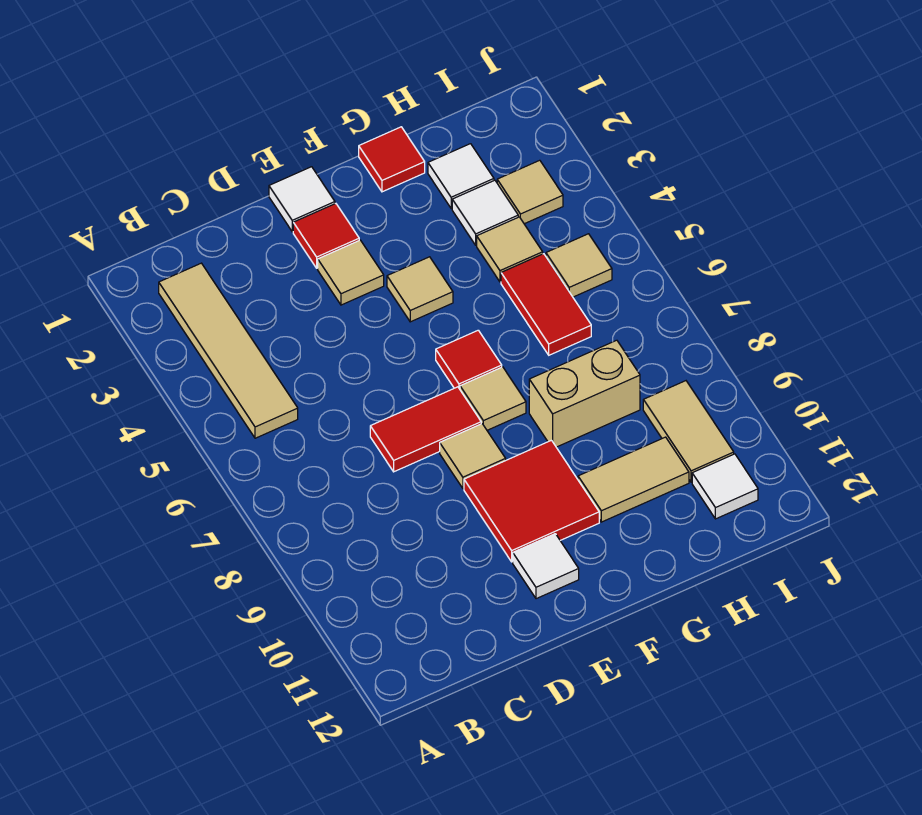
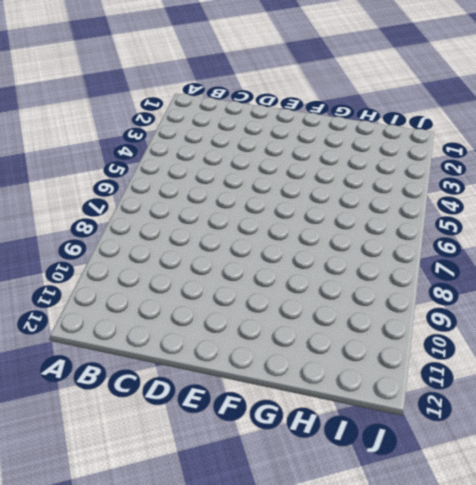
none -> tan 1x4 tile [159,263,298,438]
none -> red 1x2 tile [370,387,481,472]
none -> white 1x1 tile [269,167,335,232]

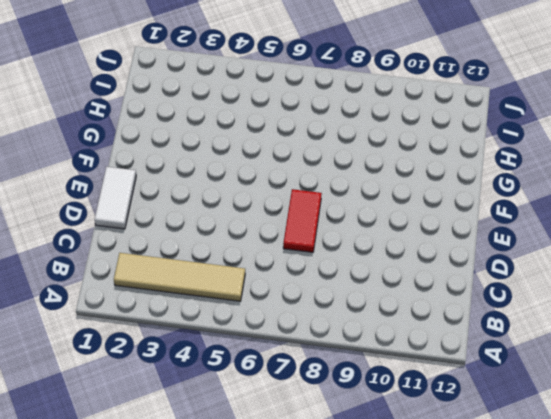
white 1x2 tile [94,167,136,229] -> white 1x1 tile [269,167,335,232]
none -> red 1x1 tile [293,204,359,268]
none -> tan 1x1 tile [318,240,384,305]
none -> tan 1x1 tile [440,424,506,488]

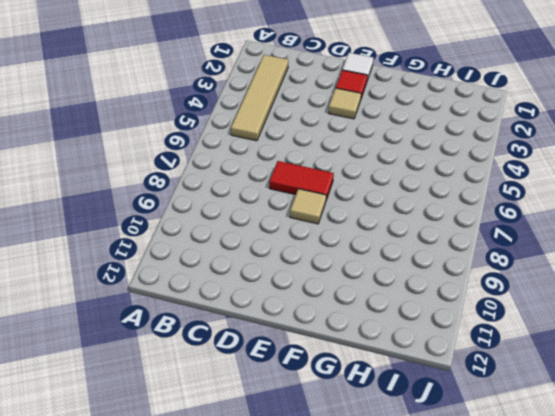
none -> red 2x2 tile [464,440,599,562]
none -> white 1x1 tile [513,534,579,599]
none -> tan 1x1 tile [387,257,453,322]

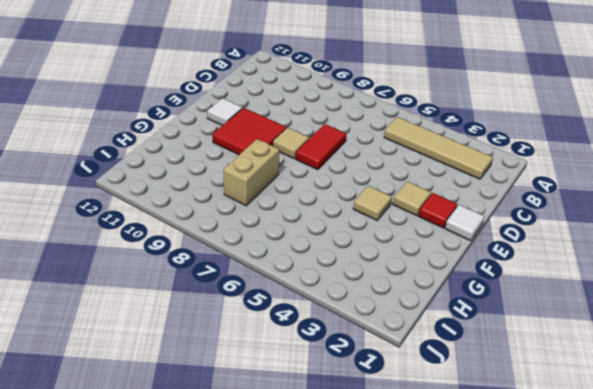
none -> red 1x1 tile [436,330,502,389]
none -> tan 1x1 tile [460,367,526,430]
none -> red 1x1 tile [359,127,425,192]

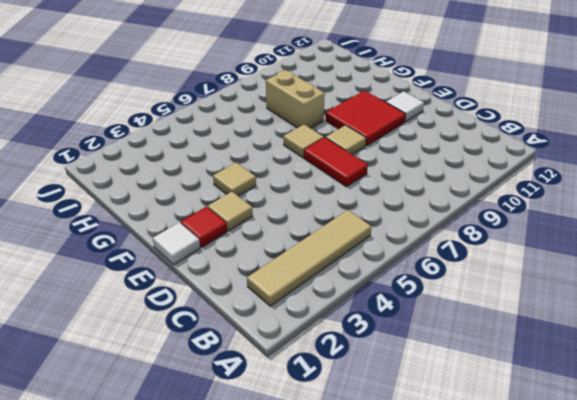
none -> red 1x1 tile [436,330,502,389]
none -> red 1x1 tile [359,127,425,192]
none -> tan 1x2 tile [578,437,689,522]

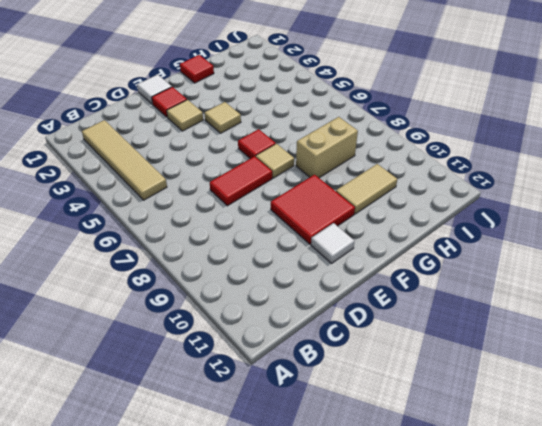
none -> tan 1x1 tile [440,424,506,488]
none -> white 1x1 tile [428,144,494,208]
none -> white 1x1 tile [452,180,518,245]

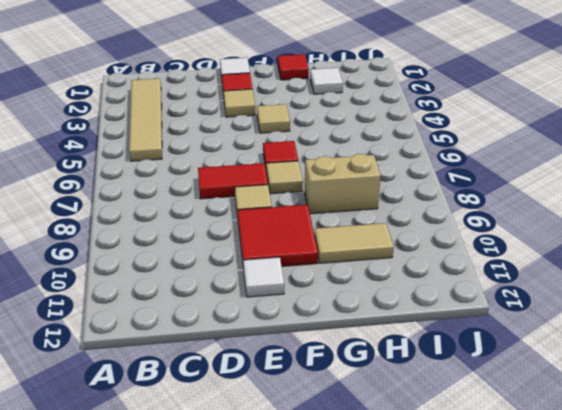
none -> white 1x1 tile [452,180,518,245]
none -> tan 1x1 tile [477,217,543,282]
none -> red 1x2 tile [501,254,591,355]

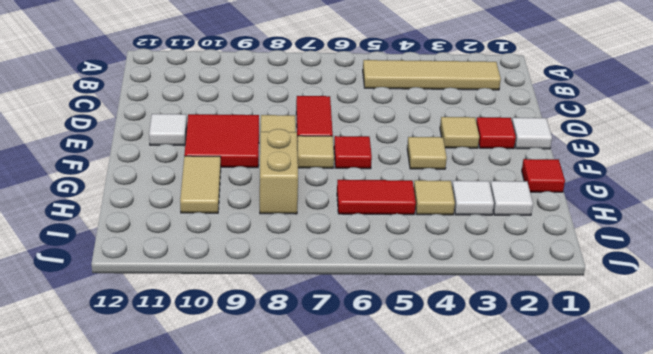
none -> tan 1x1 tile [497,160,563,224]
none -> tan 1x1 tile [546,234,612,297]
none -> tan 1x2 tile [643,381,734,482]

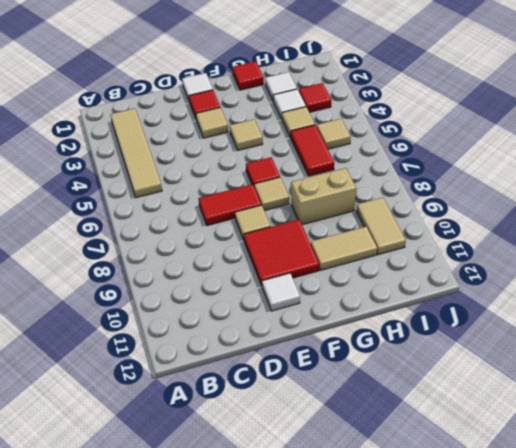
red 1x1 tile [299,83,331,112] -> tan 1x1 tile [497,160,563,224]
none -> white 1x1 tile [692,454,758,519]

